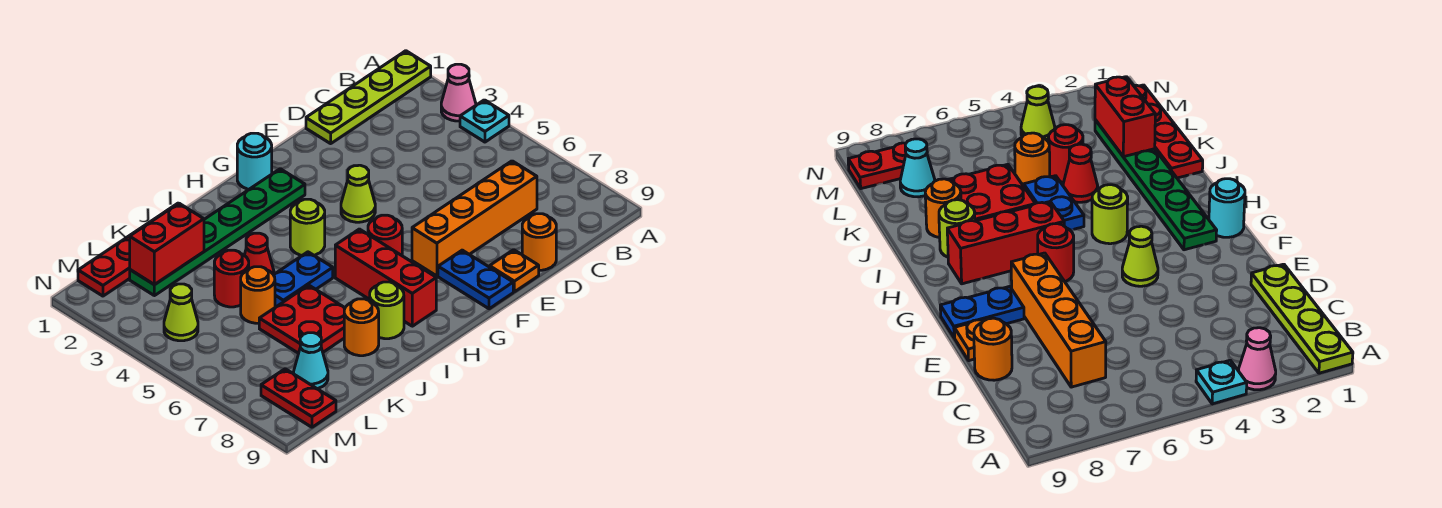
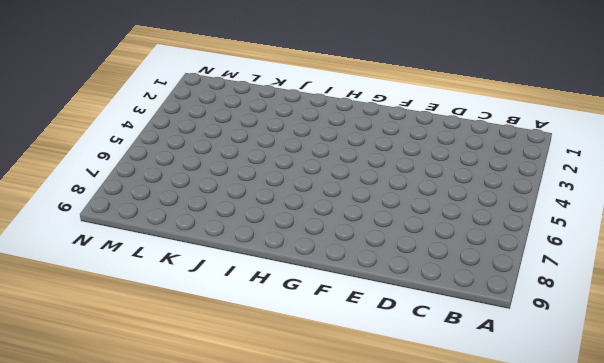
none -> lime 1x4 plate [306,51,431,144]
none -> pink 1x1 cone [441,64,476,121]
none -> cyan 1x1 plate [460,100,509,142]

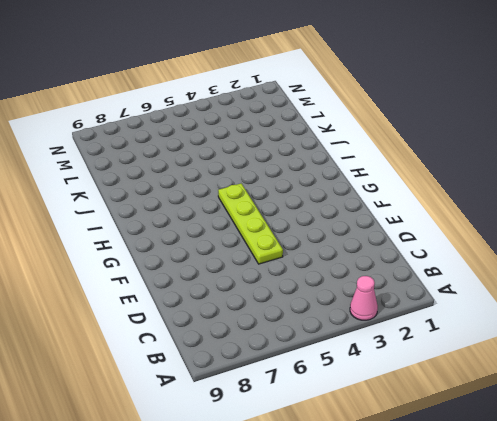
lime 1x4 plate [218,184,283,264] -> lime 1x4 plate moved to [306,51,431,144]
none -> cyan 1x1 plate [460,100,509,142]
none -> orange 1x4 brick [412,161,537,276]
none -> orange 1x1 round brick [522,214,556,270]

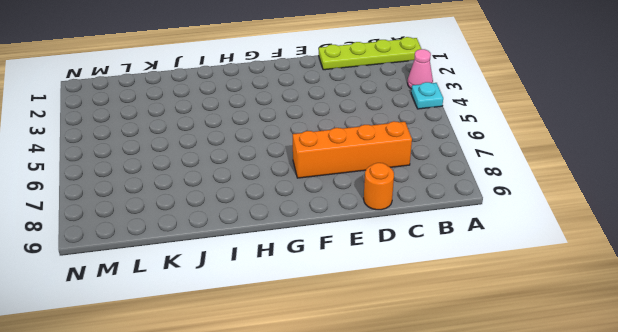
none -> orange 1x1 plate [490,250,539,292]
none -> lime 1x1 cone [341,165,375,222]
none -> blue 1x2 plate [438,250,513,309]

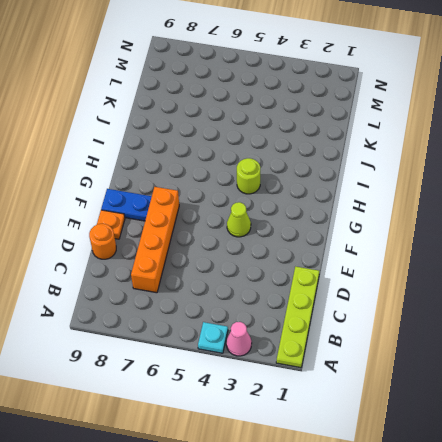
none -> cyan 1x1 round brick [237,133,272,189]
none -> green 1x6 plate [130,169,305,296]
none -> red 1x1 round brick [368,215,402,255]

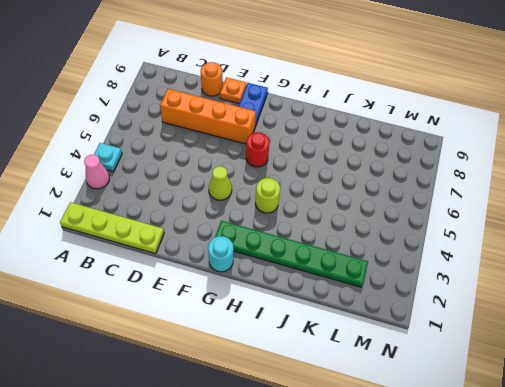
none -> red 1x3 brick [335,229,436,326]
none -> blue 1x2 plate [274,252,333,307]
none -> lime 1x1 round brick [370,282,404,339]

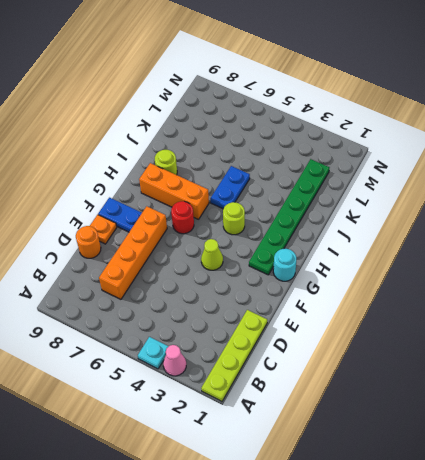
orange 1x3 brick [139,163,209,219] -> red 1x3 brick [335,229,436,326]
none -> red 1x4 plate [78,203,178,296]
none -> red 1x1 cone [244,233,274,275]
none -> red 2x2 plate [259,285,345,353]

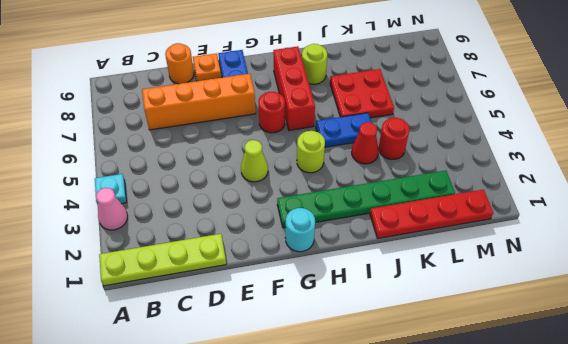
none -> orange 1x1 round brick [344,299,379,356]
none -> orange 1x1 round brick [241,267,275,323]
none -> cyan 1x1 cone [294,333,328,389]

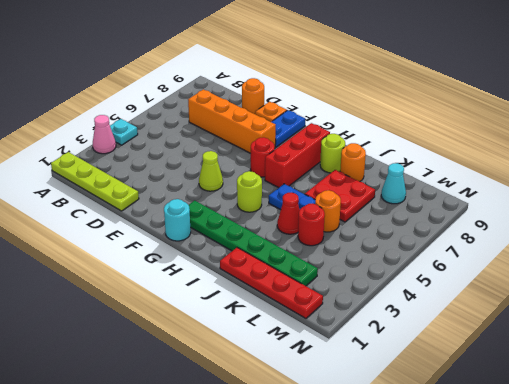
none -> lime 1x1 cone [164,284,198,341]
none -> red 1x2 plate [261,369,336,427]
none -> red 1x2 brick [130,203,204,285]

